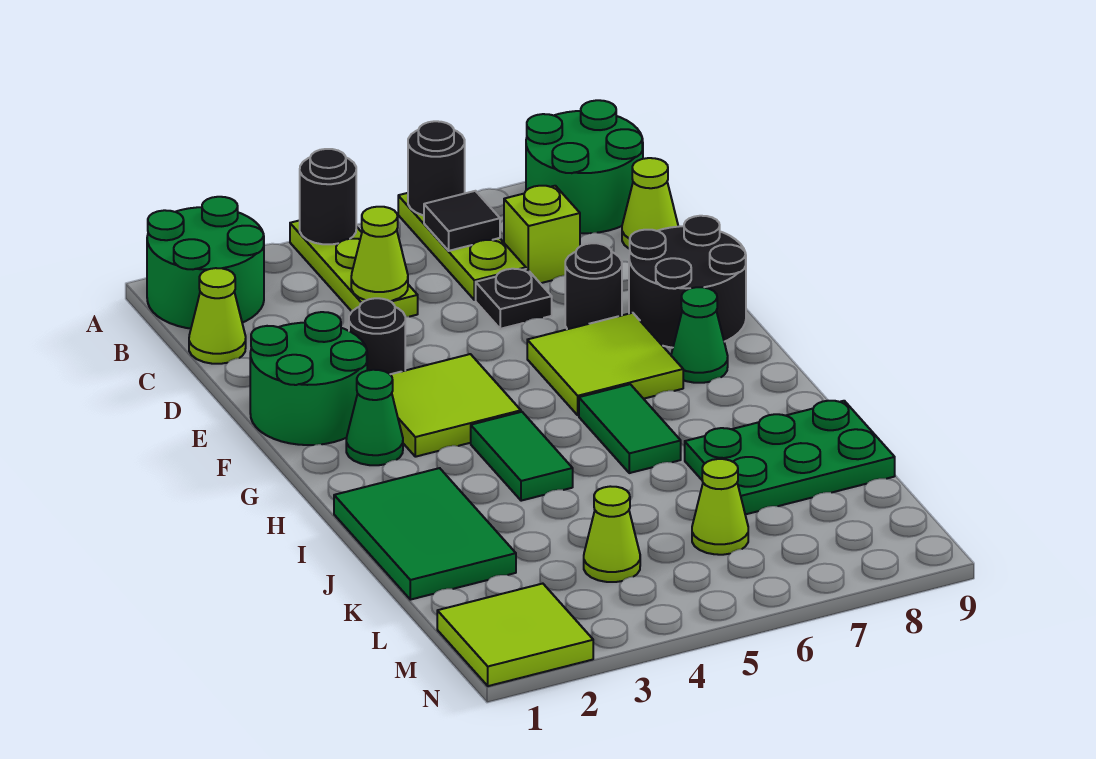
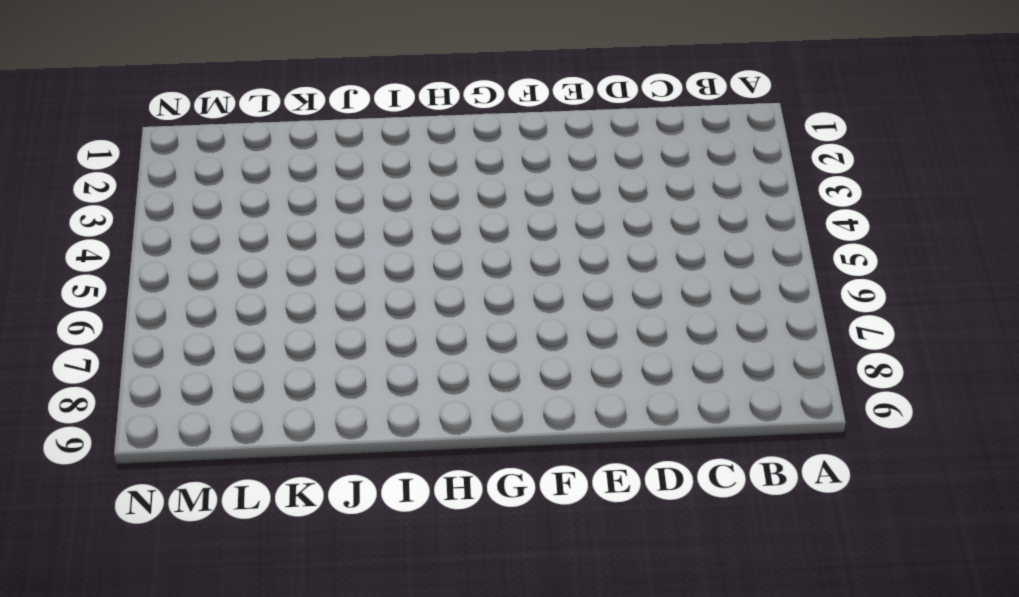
none -> green 2x2 round brick [147,197,264,329]
none -> lime 1x3 plate [290,220,418,317]
none -> lime 1x3 plate [398,193,526,300]

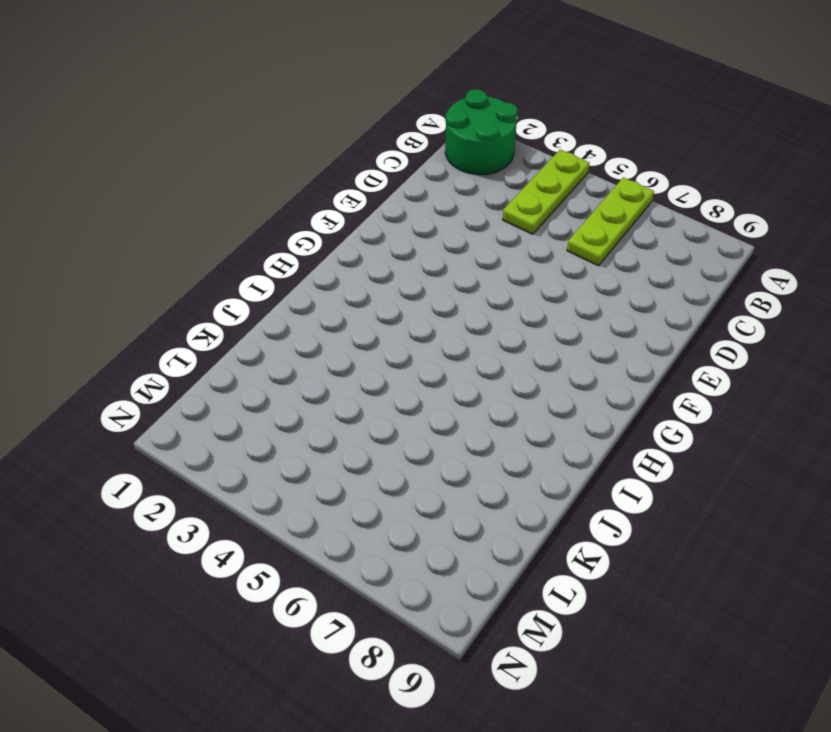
none -> green 2x2 round brick [526,100,643,233]
none -> lime 1x1 cone [189,268,246,364]
none -> lime 1x1 brick [504,186,580,283]

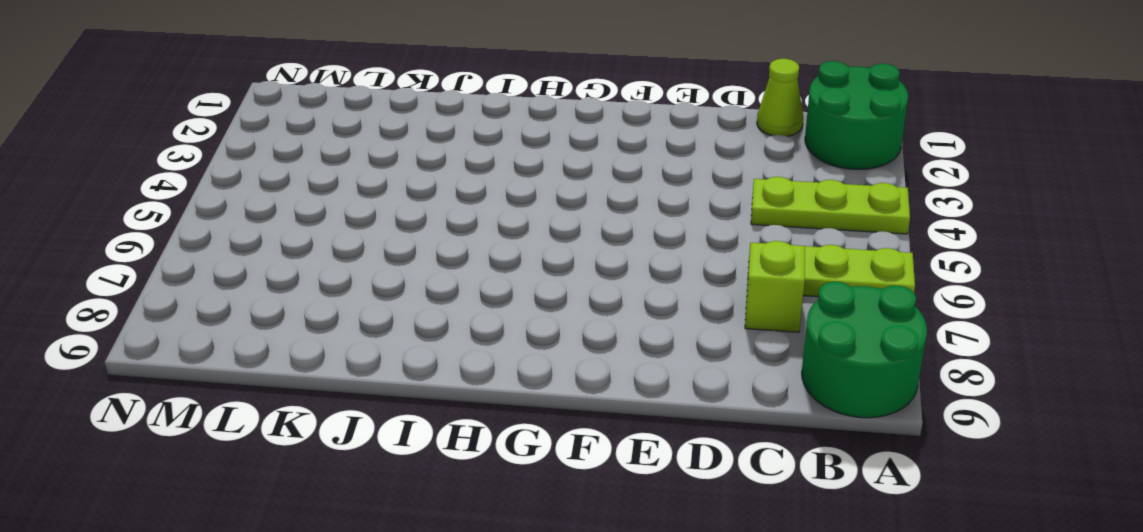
none -> lime 1x1 cone [622,158,678,249]
none -> black 1x1 plate [476,269,552,329]
none -> green 2x2 round brick [250,312,367,445]

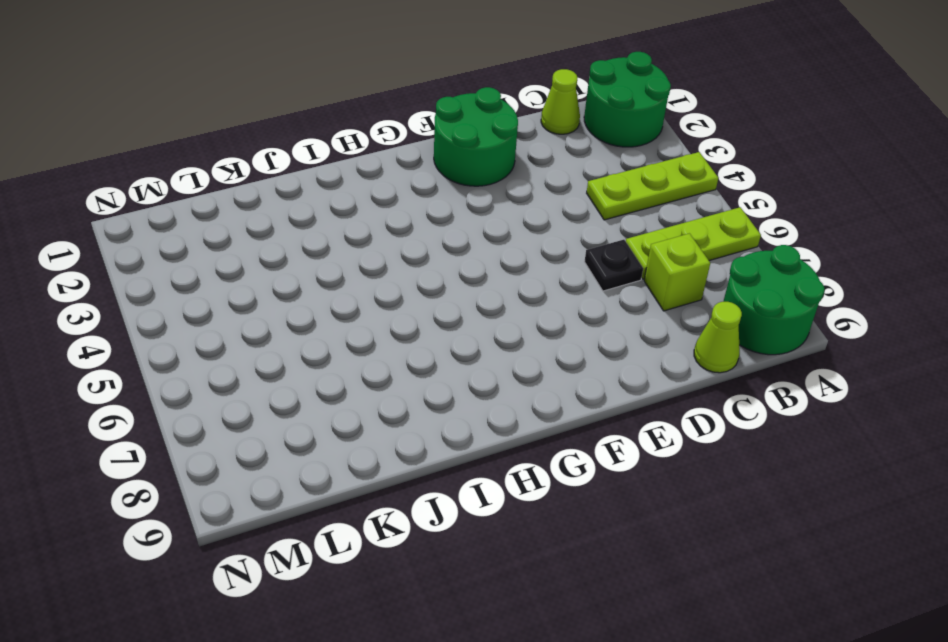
none -> black 1x1 round brick [349,298,405,374]
none -> black 1x1 round brick [565,243,622,329]
none -> black 2x2 round brick [629,216,746,348]

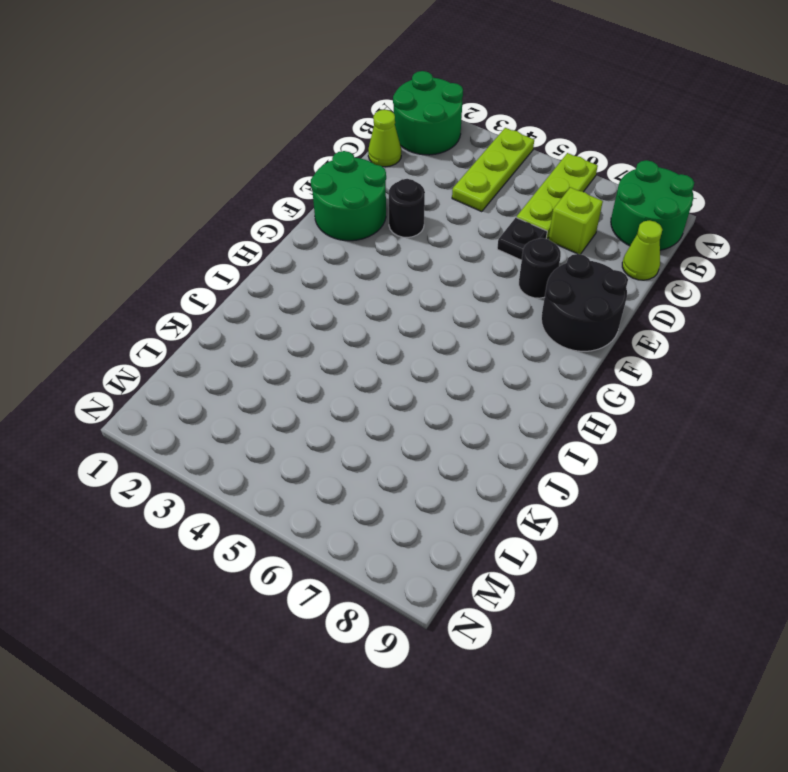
none -> lime 2x2 tile [390,354,521,457]
none -> lime 2x2 tile [527,313,683,415]
none -> green 1x1 cone [346,370,403,465]

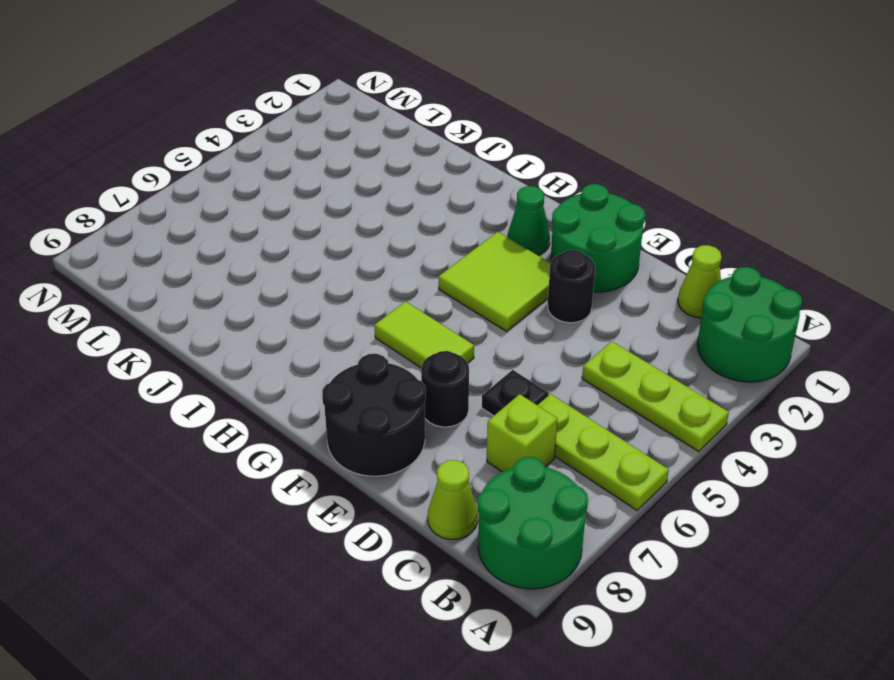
lime 1x2 tile [374,301,474,368] -> lime 2x2 tile [527,313,683,415]
none -> green 1x1 cone [671,287,728,383]
none -> green 1x2 tile [471,412,573,501]
none -> green 1x2 tile [579,384,681,473]

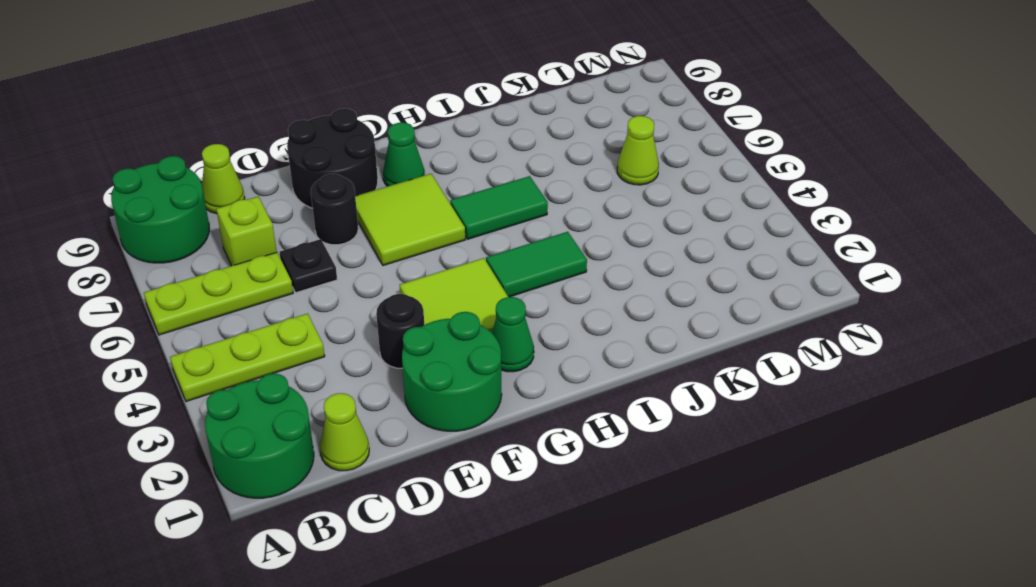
none -> green 2x3 tile [334,468,516,600]
none -> green 2x3 plate [685,401,895,515]
none -> lime 1x1 cone [584,486,640,582]

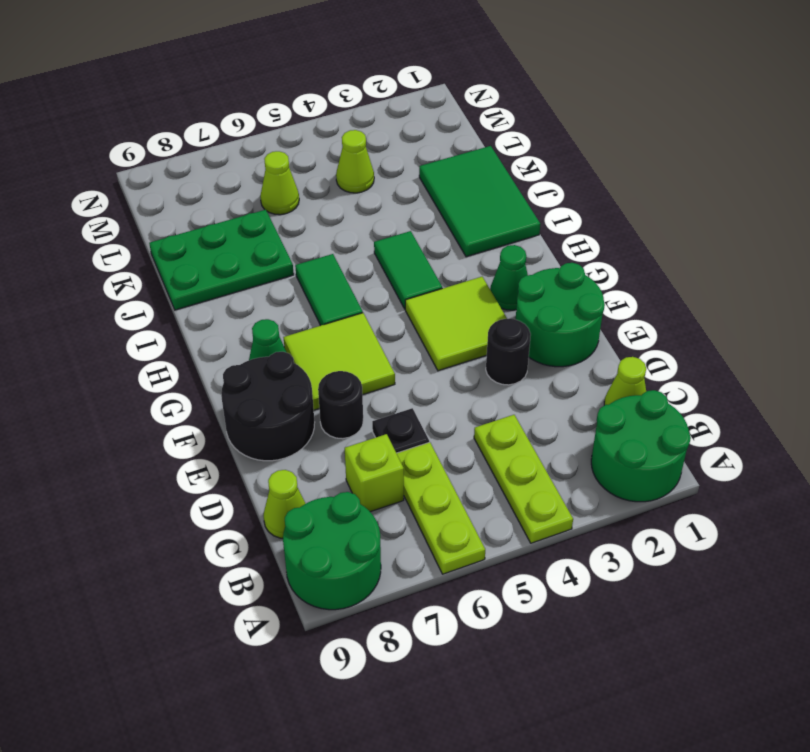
none -> lime 2x2 tile [437,584,593,686]
none -> black 1x1 round brick [300,149,356,244]
none -> black 1x1 round brick [408,121,465,215]

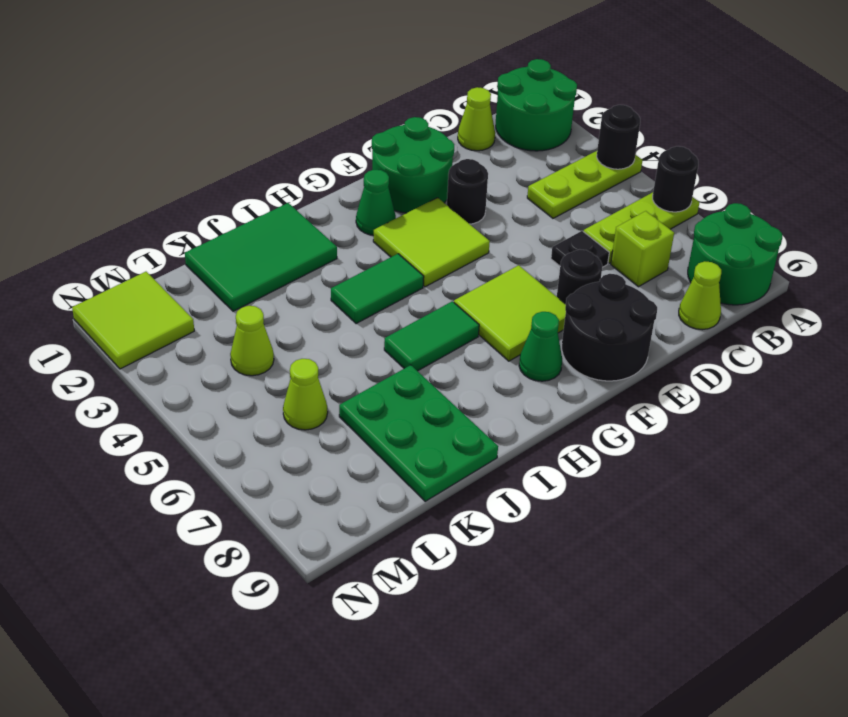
none -> black 1x1 tile [424,191,500,251]
none -> lime 1x1 cone [351,207,408,301]

